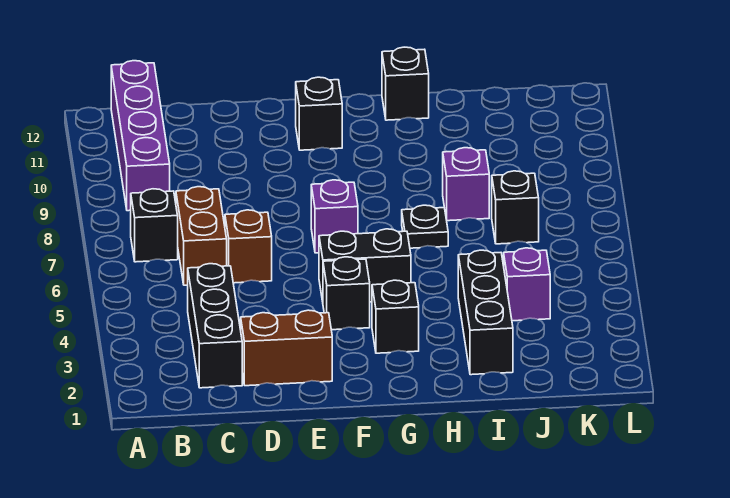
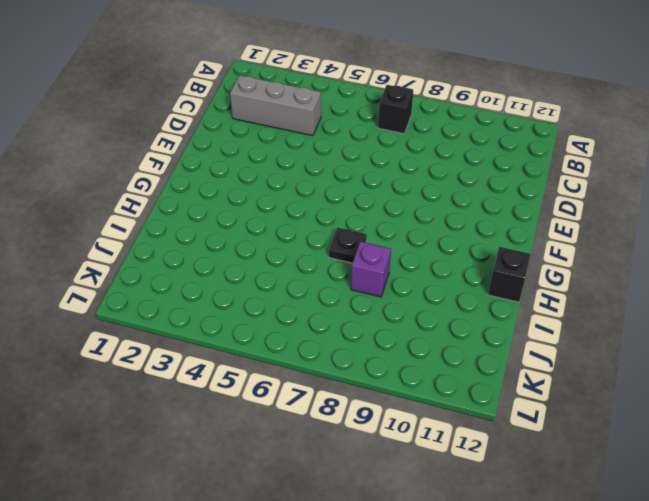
grey 1x3 brick [230,75,321,136] -> black 1x3 brick [188,264,242,388]
none -> purple 1x4 brick [111,61,170,211]
none -> brown 1x2 brick [176,187,227,285]
none -> brown 1x2 brick [241,310,332,386]

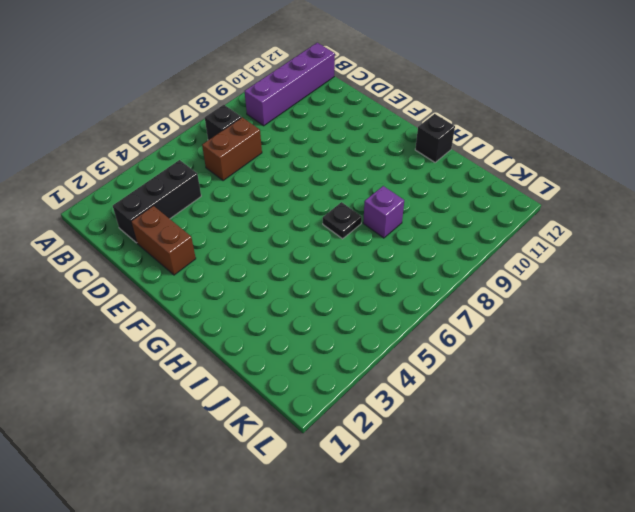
none -> brown 1x1 brick [225,210,272,283]
none -> black 1x1 brick [323,257,370,330]
none -> black 1x2 brick [319,229,411,302]

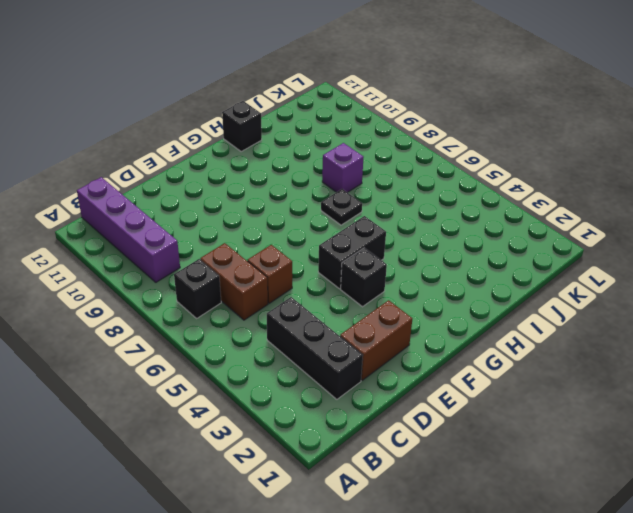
none -> purple 1x1 brick [311,180,358,253]
none -> black 1x1 brick [296,77,342,150]
none -> black 1x1 brick [372,280,419,353]

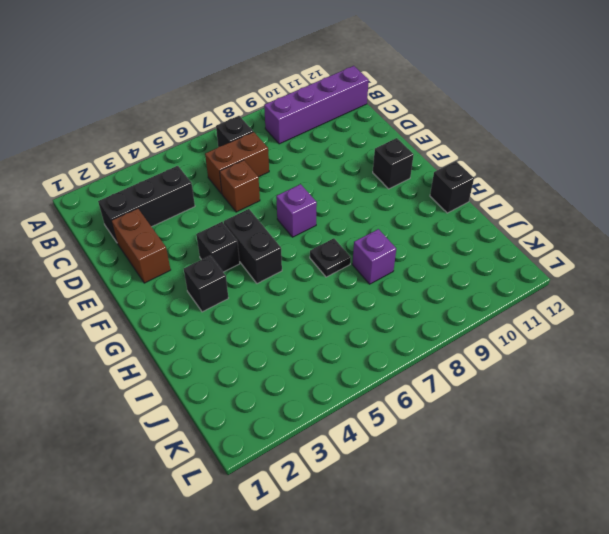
none -> black 1x3 brick [458,250,513,375]
none -> purple 1x1 brick [504,248,550,321]
none -> black 1x1 brick [492,171,539,244]

